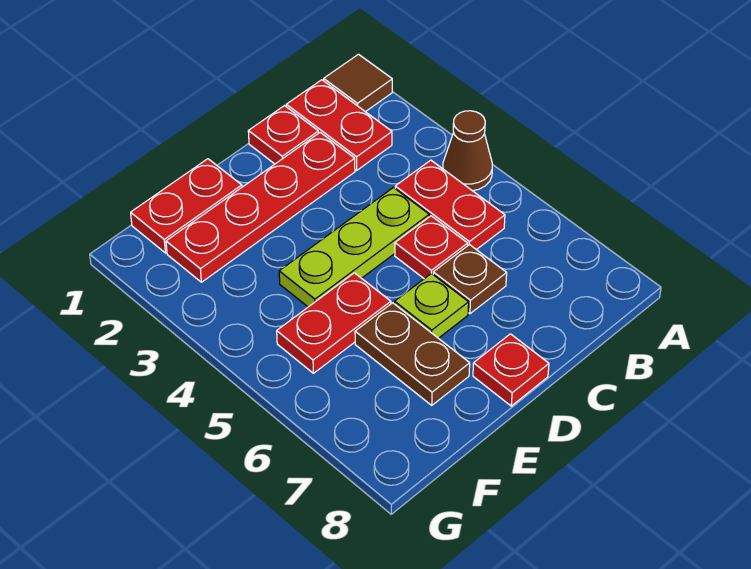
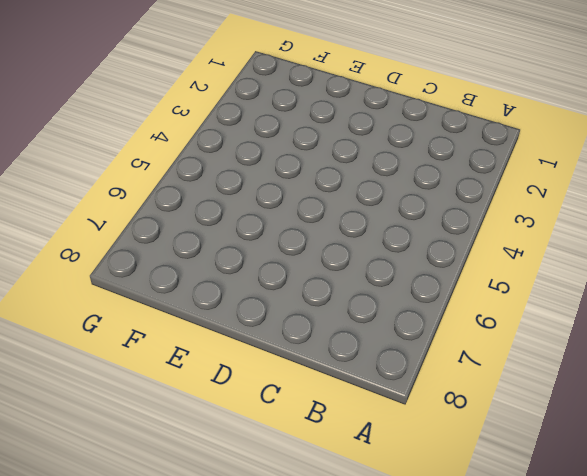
none -> brown 1x1 tile [324,54,392,112]
none -> brown 1x1 cone [443,111,492,191]
none -> red 1x2 plate [286,80,392,170]

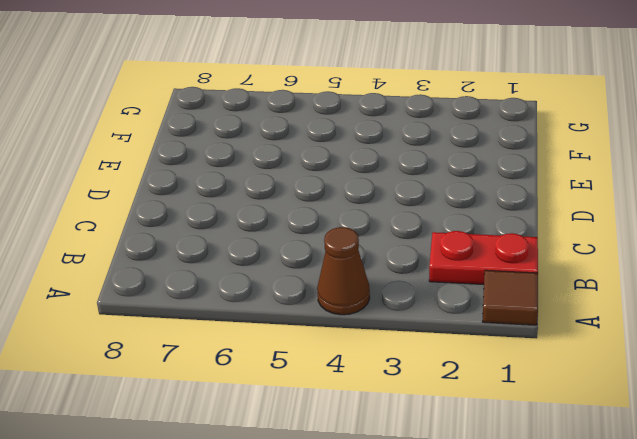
none -> red 1x2 plate [395,160,505,250]
none -> red 1x1 plate [248,106,319,164]
none -> red 1x4 plate [166,133,355,282]

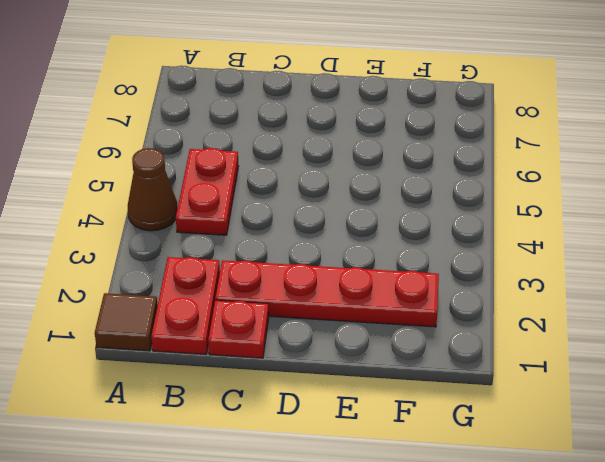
none -> lime 1x3 plate [279,188,429,307]
none -> red 1x1 plate [395,216,468,279]
none -> brown 1x1 plate [433,244,507,314]

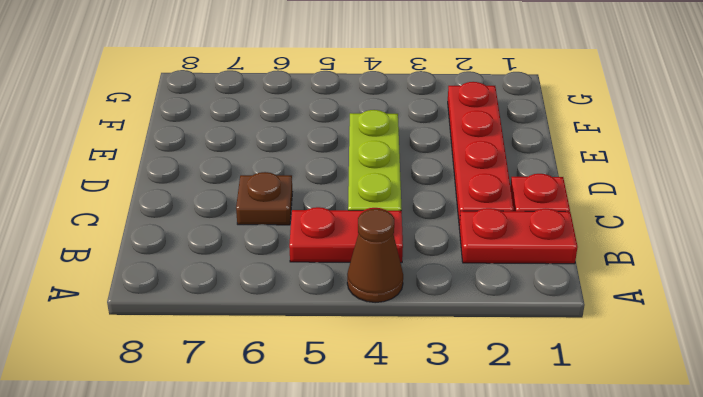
none -> brown 1x1 tile [324,54,392,112]
none -> red 1x1 plate [395,216,468,279]
none -> lime 1x1 plate [395,273,469,338]

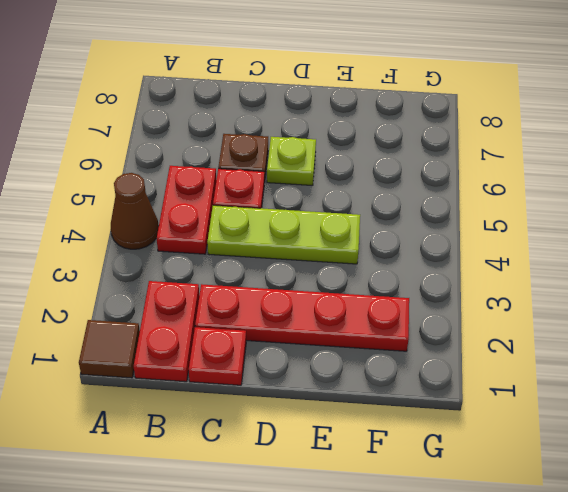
none -> red 1x1 plate [473,334,549,406]
none -> red 1x2 plate [131,159,242,253]
none -> red 1x2 plate [277,273,391,373]

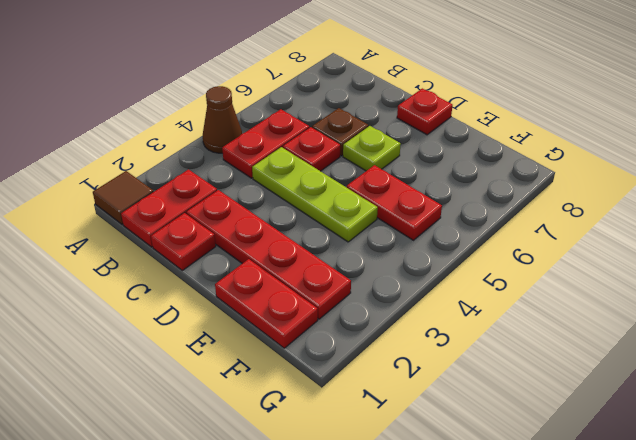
none -> brown 1x2 plate [355,303,470,405]

